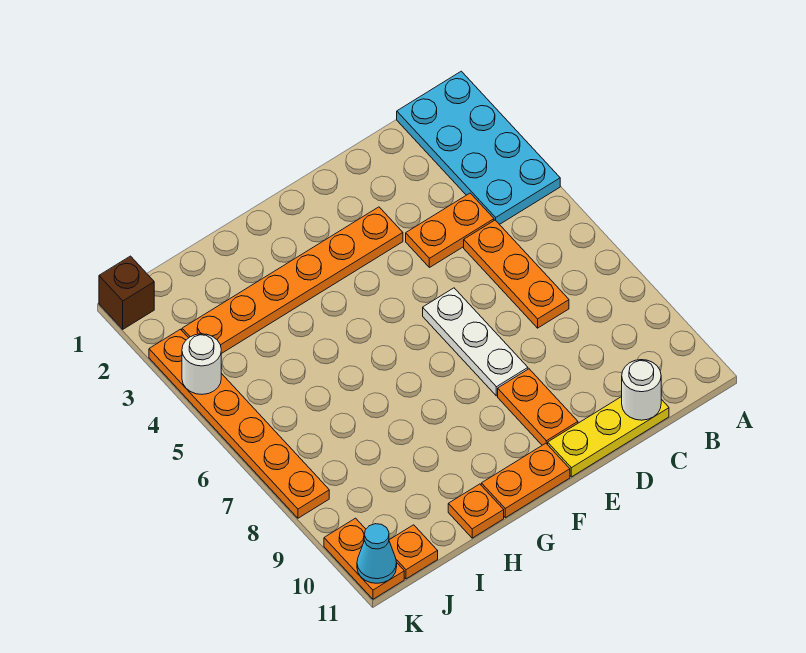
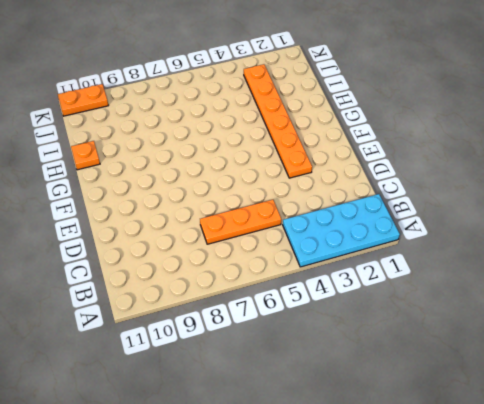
none -> orange 1x2 plate [406,193,494,268]
none -> yellow 1x3 plate [548,397,669,477]
none -> white 1x3 plate [423,288,528,396]

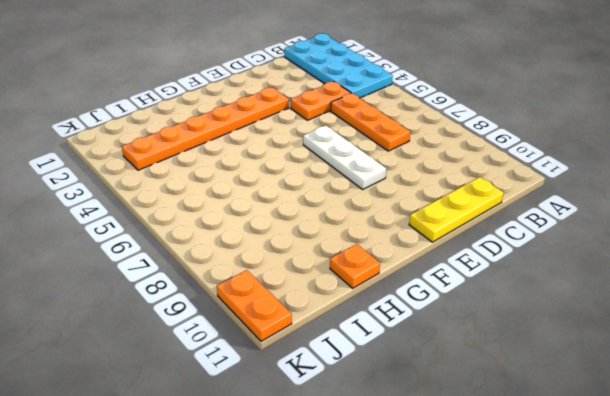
none -> orange 1x2 plate [498,369,578,445]
none -> orange 1x2 plate [481,443,570,518]
none -> orange 1x1 plate [389,525,438,579]

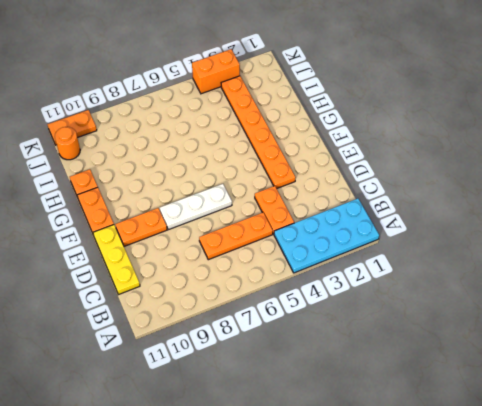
orange 1x1 round brick [55,127,80,160] -> orange 1x1 plate [389,525,438,579]
orange 1x2 brick [192,49,240,94] -> orange 1x6 plate [149,329,329,518]
none -> brown 1x1 brick [99,256,154,329]
none -> white 1x1 round brick [622,360,661,420]
none -> white 1x1 round brick [182,334,221,394]

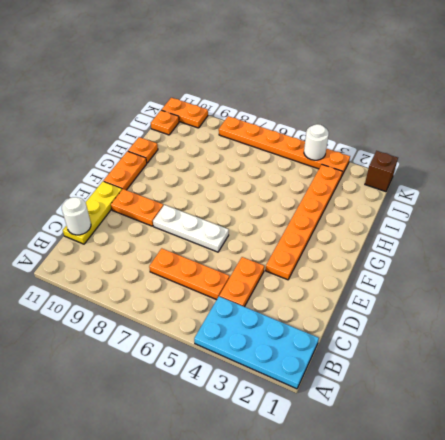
none -> cyan 1x1 cone [357,524,397,583]

